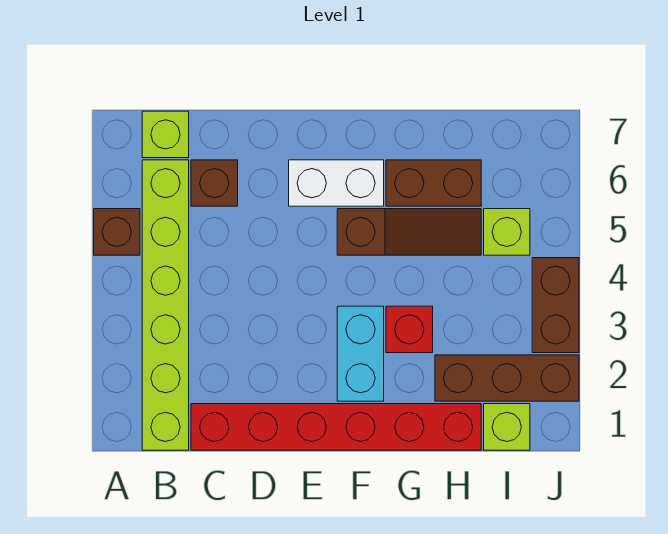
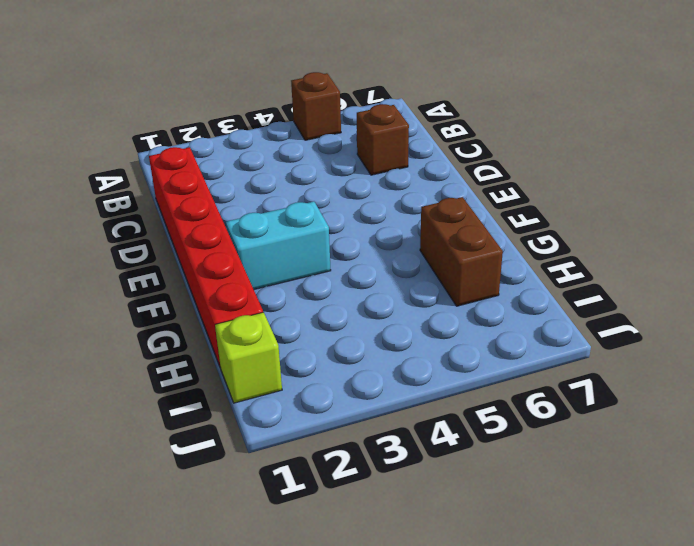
none -> lime 1x6 brick [142,160,189,450]
none -> lime 1x1 brick [142,111,189,158]
none -> white 1x2 brick [289,160,384,206]

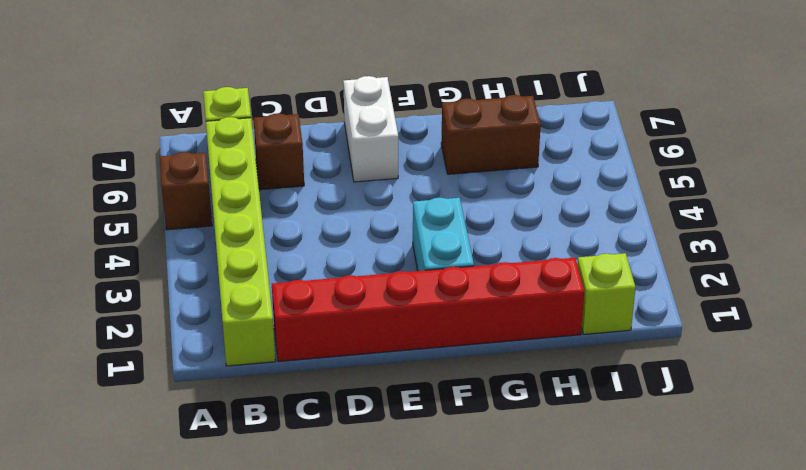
white 1x2 brick [343,76,398,182] -> white 1x2 brick turned to [289,160,384,206]
none -> brown 1x3 slope [337,209,481,255]
none -> red 1x1 brick [386,306,433,353]
none -> brown 1x3 brick [435,355,579,401]

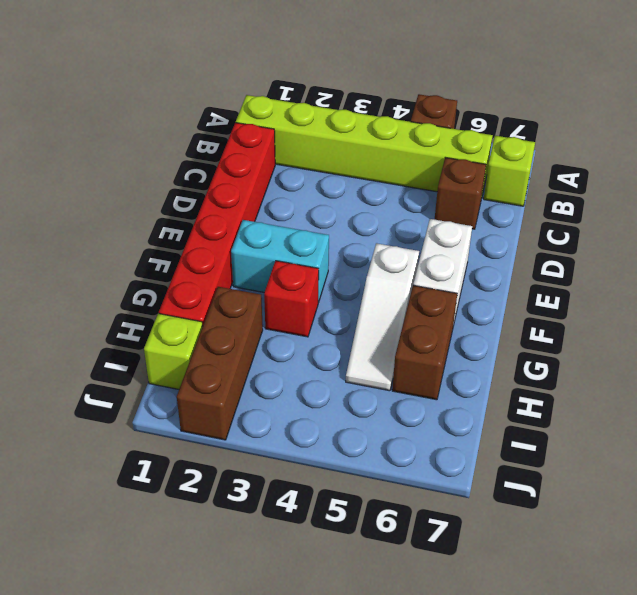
white 1x3 slope [346,243,419,391] -> brown 1x3 slope [337,209,481,255]
none -> lime 1x1 brick [484,209,530,255]
none -> brown 1x2 brick [532,258,579,353]

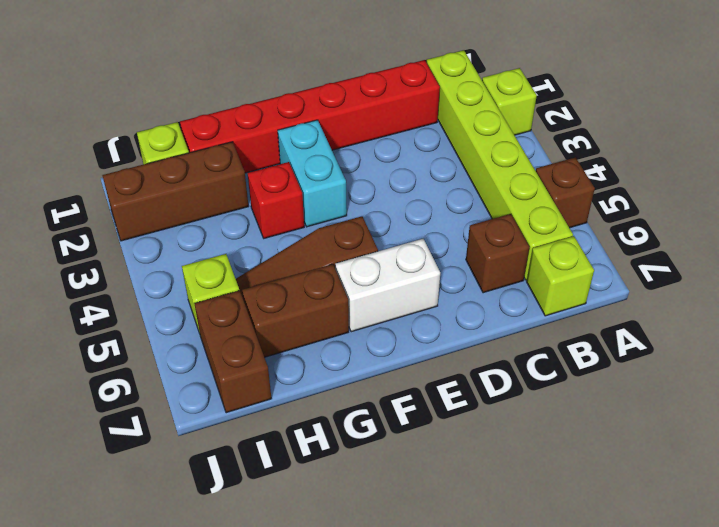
lime 1x1 brick [482,68,537,135] -> none
brown 1x2 brick [194,291,272,413] -> brown 1x2 brick moved to [532,258,579,353]

